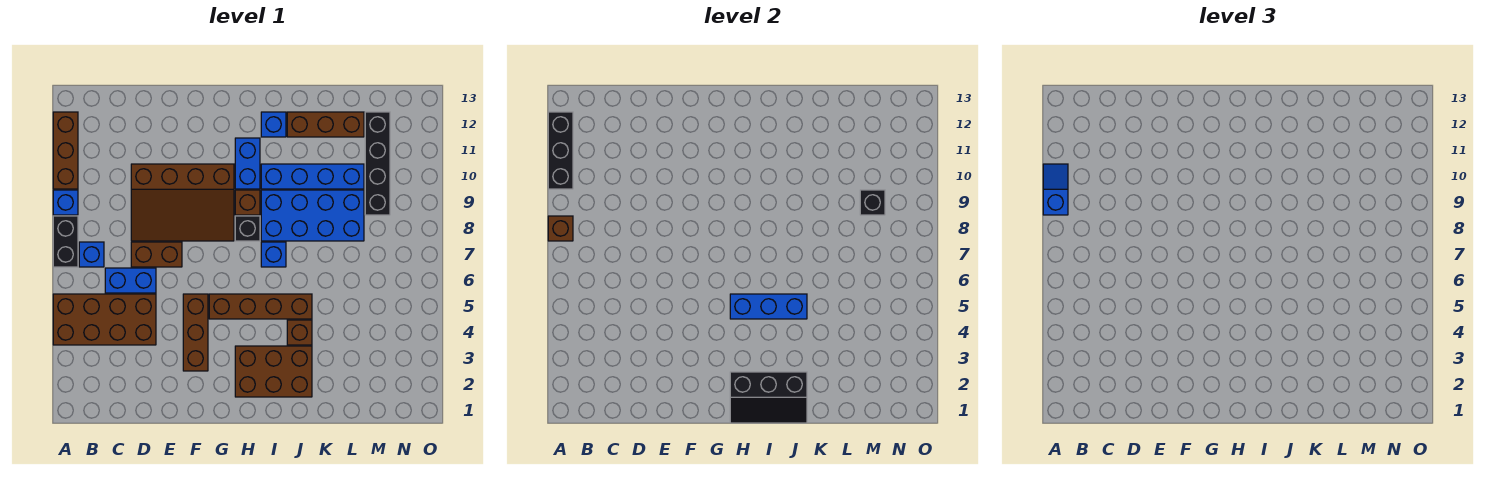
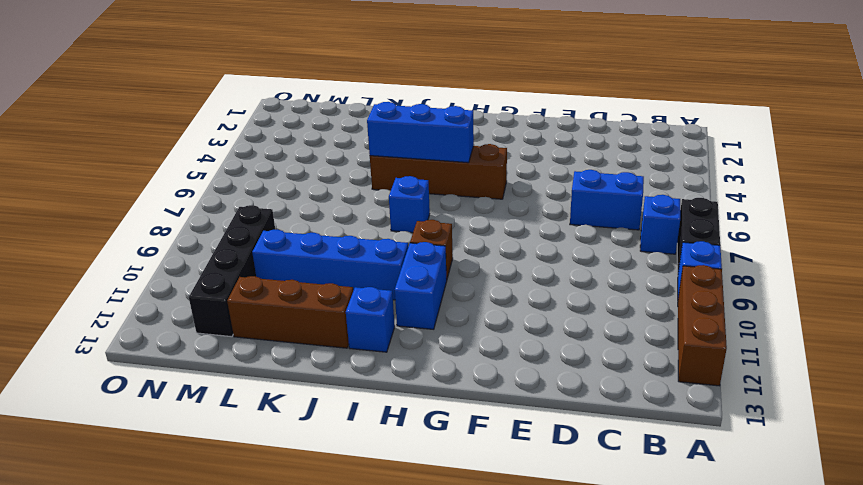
none -> brown 2x4 brick [53,294,156,345]
none -> brown 1x2 brick [131,242,182,267]
none -> brown 3x4 slope [131,164,234,241]

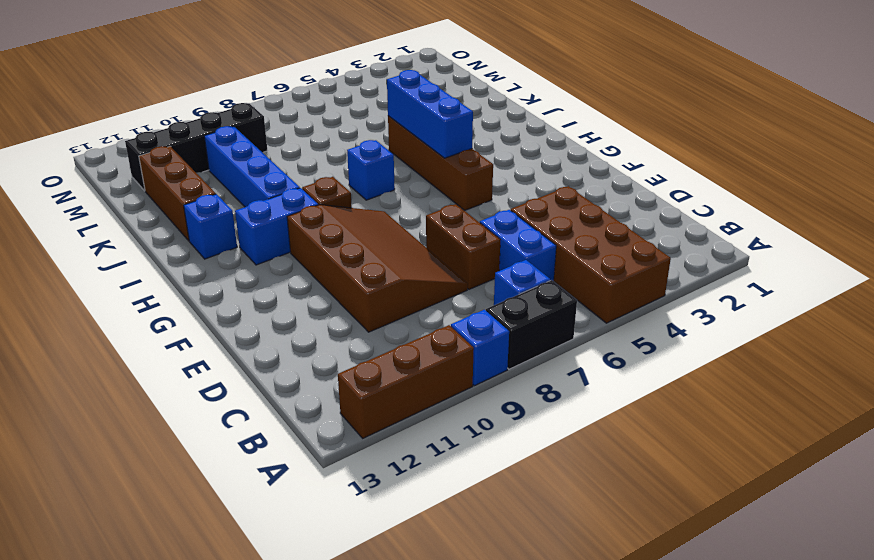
none -> brown 1x3 brick [183,294,208,371]
none -> brown 2x3 brick [235,346,312,397]
none -> black 1x1 brick [235,216,260,241]

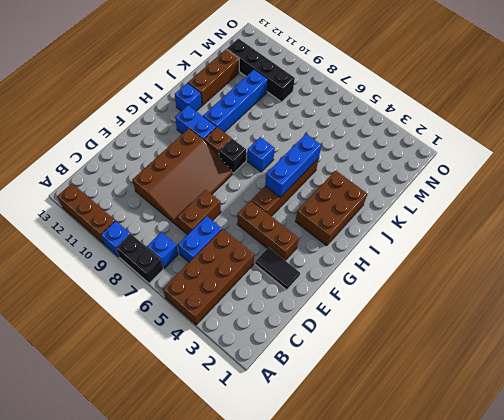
black 1x2 tile [255,247,300,290] -> none
none -> blue 2x4 brick [261,190,364,241]
none -> brown 1x1 brick [287,320,312,345]
none -> brown 1x1 brick [548,216,573,241]

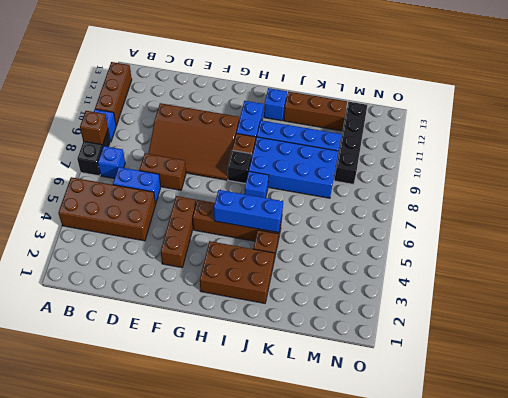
none -> black 1x3 brick [548,112,573,189]
none -> black 2x3 slope [730,372,807,423]
none -> black 1x1 brick [860,190,885,215]

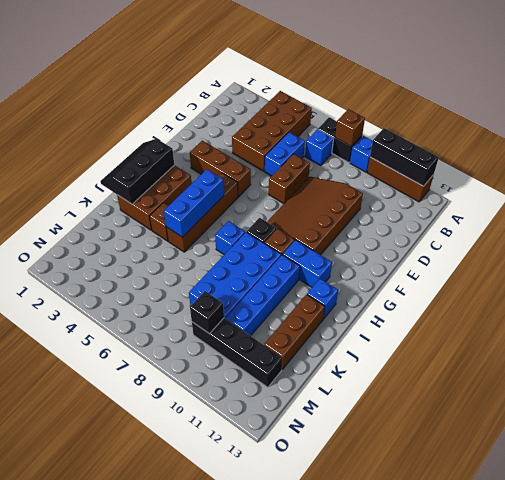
none -> blue 1x2 slope [1043,164,1068,215]

